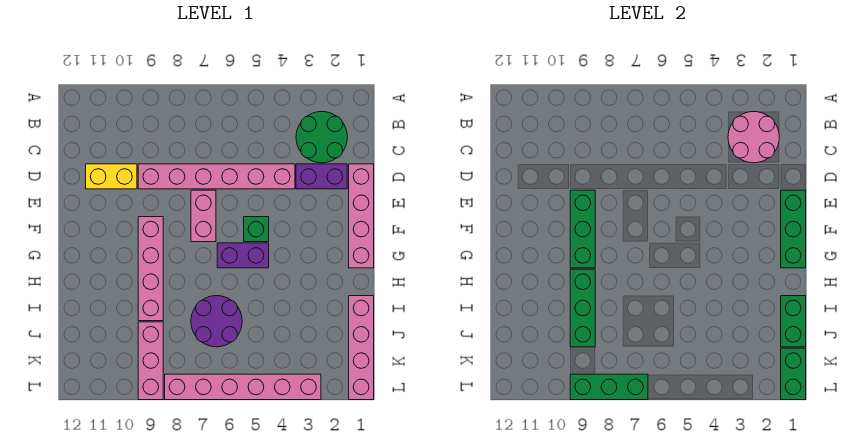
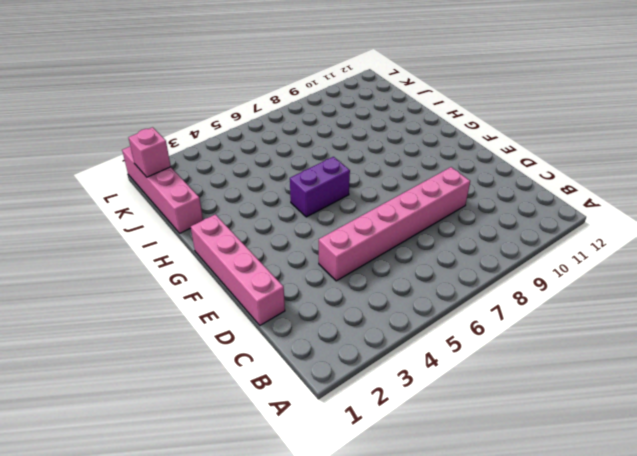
pink 1x1 brick [128,127,171,177] -> green 1x2 brick [781,348,806,400]
none -> green 2x2 round brick [296,112,347,163]
none -> purple 1x2 brick [296,164,347,189]
none -> yellow 1x2 brick [86,164,137,189]

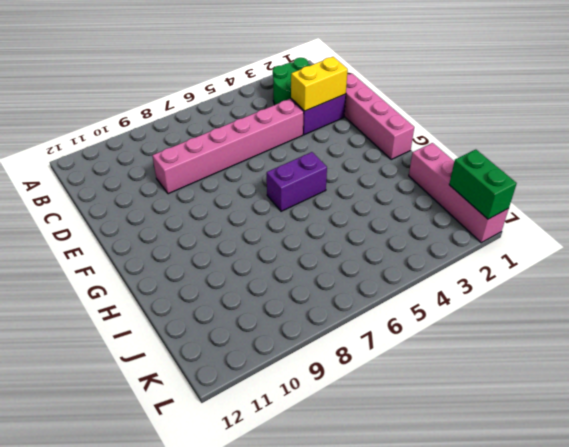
yellow 1x2 brick [291,57,348,111] -> yellow 1x2 brick moved to [86,164,137,189]
none -> pink 1x2 brick [191,190,216,242]
none -> green 1x1 brick [244,217,269,242]
none -> pink 1x4 brick [138,217,163,321]

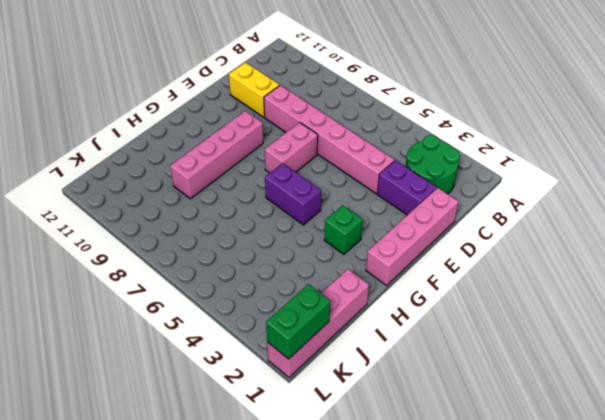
green 1x1 brick [324,205,363,254] -> green 1x1 brick moved to [244,217,269,242]
none -> purple 2x2 round brick [191,296,242,347]
none -> pink 1x3 brick [138,322,163,400]
none -> pink 1x6 brick [165,374,321,400]

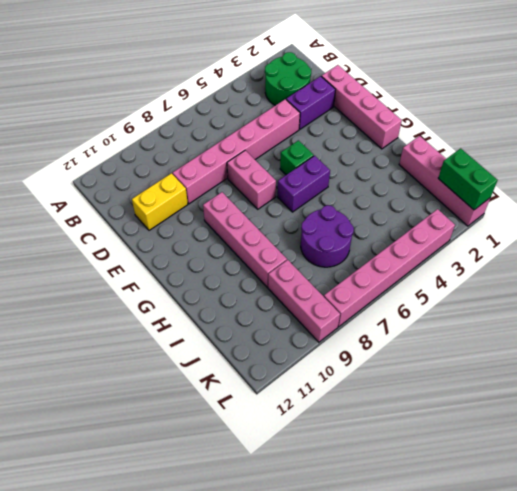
none -> pink 2x2 round brick [728,112,779,163]
none -> green 1x3 brick [781,190,806,268]
none -> green 1x3 brick [570,190,595,268]

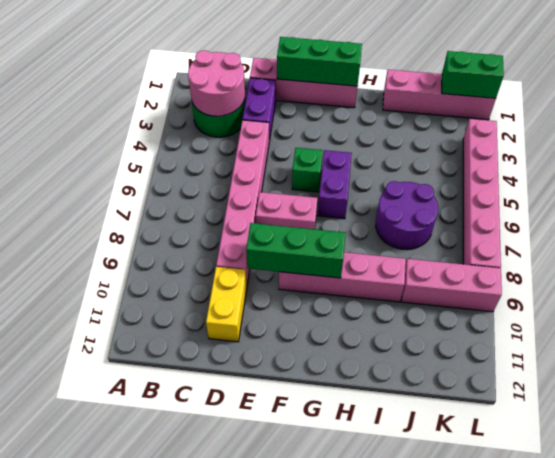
none -> green 1x3 brick [570,269,595,347]
none -> green 1x2 brick [781,296,806,347]
none -> green 1x3 brick [570,374,648,400]

